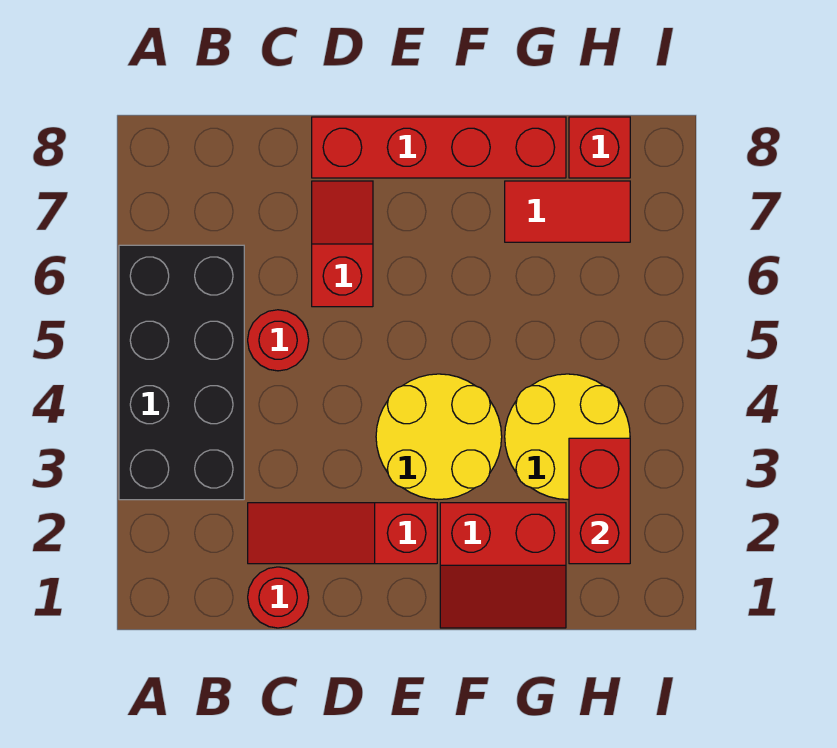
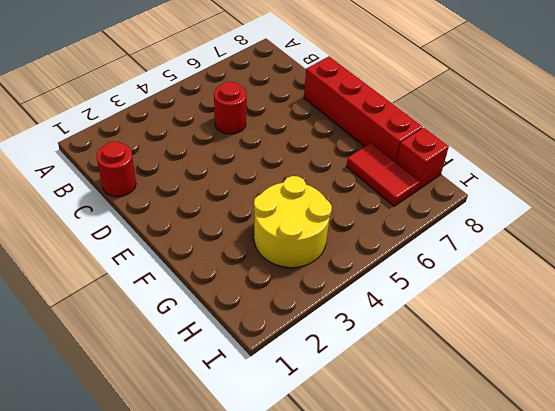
none -> black 2x4 brick [119,245,244,500]
none -> red 1x3 slope [248,503,437,564]
none -> red 1x2 slope [312,181,373,307]

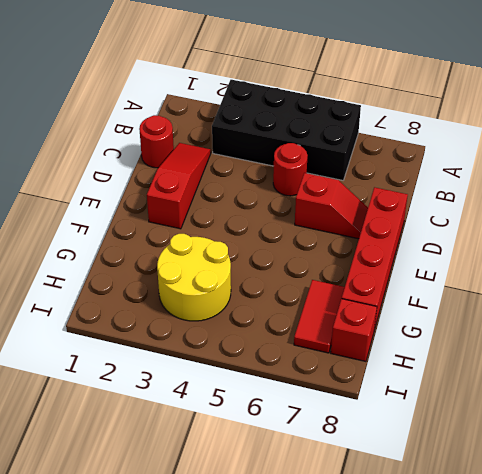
none -> yellow 2x2 round brick [376,374,502,499]
none -> red 2x2 slope [440,503,566,628]
none -> red 1x2 brick [569,438,630,564]

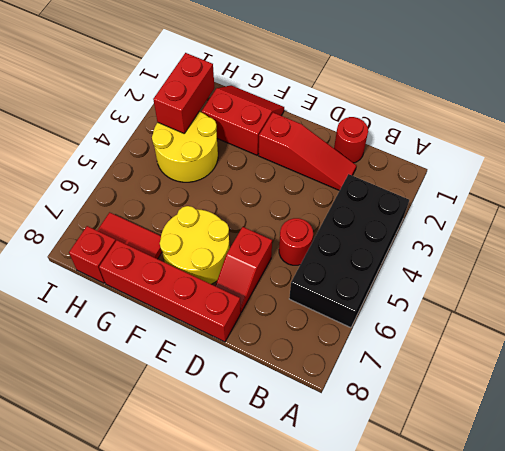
yellow 2x2 round brick [160,206,230,284] -> yellow 2x2 round brick moved to [376,374,502,499]

